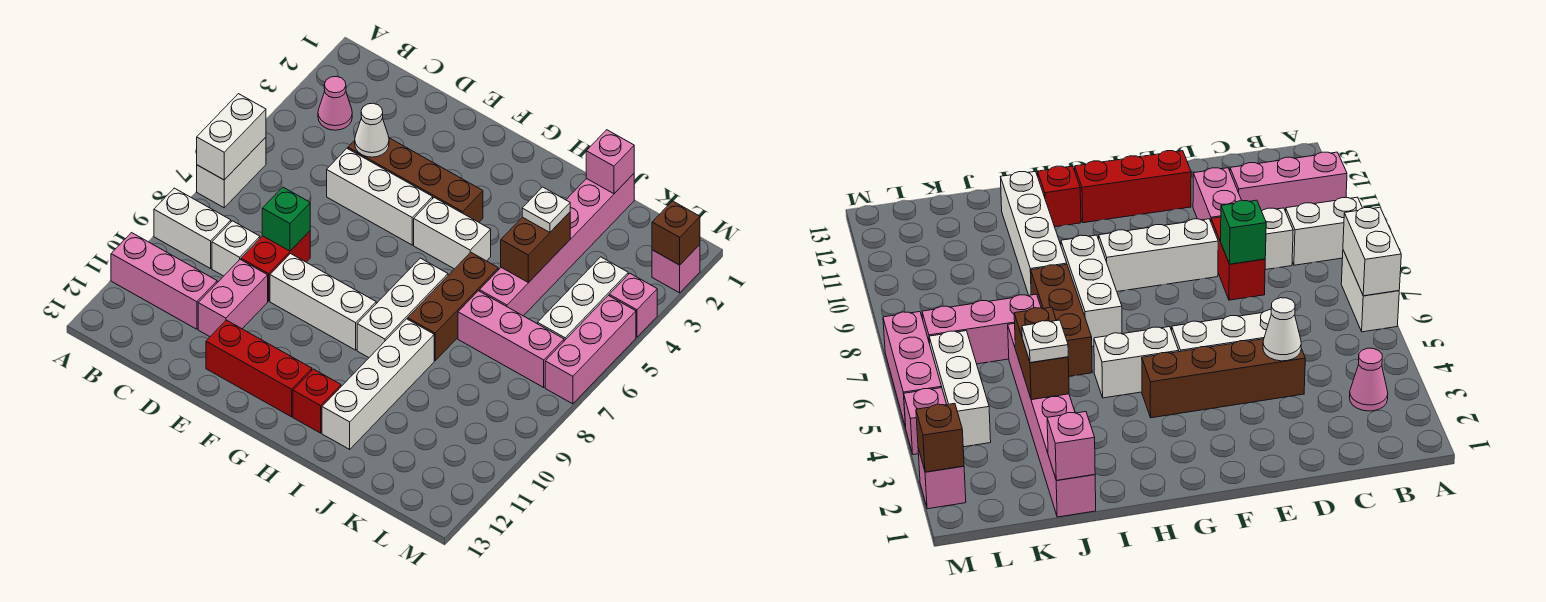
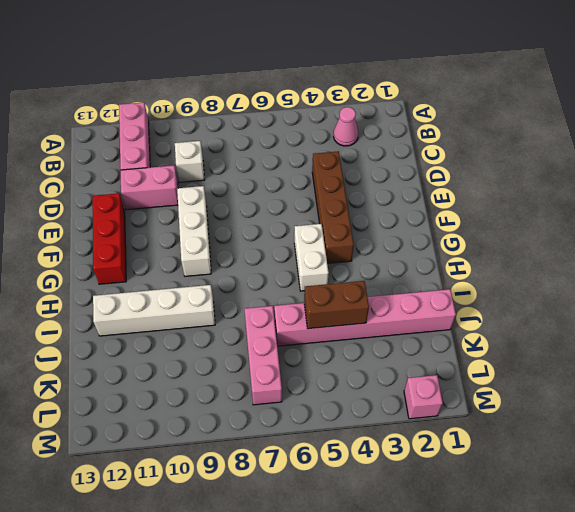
none -> white 1x2 brick [197,137,266,208]
none -> white 1x2 brick [154,188,231,268]
none -> white 1x3 brick [327,149,433,245]

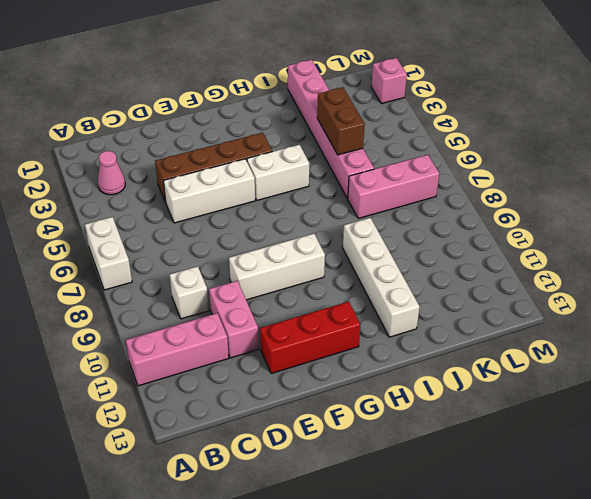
none -> white 1x2 brick [154,188,231,268]
none -> red 1x2 brick [241,231,310,301]
none -> white 1x3 brick [357,258,448,358]

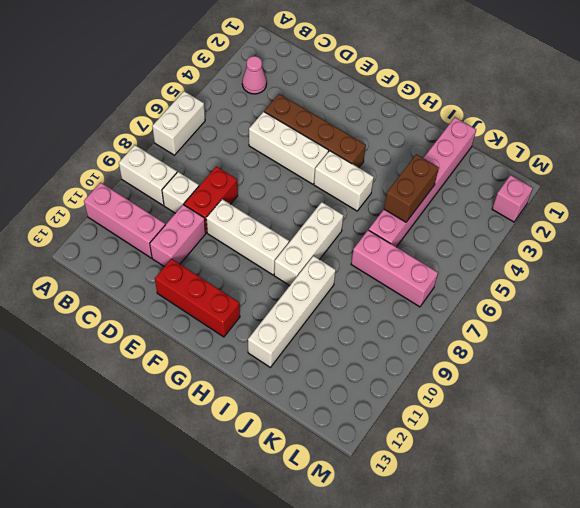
none -> red 1x1 brick [293,369,341,433]
none -> brown 1x3 brick [408,252,498,360]
none -> white 1x3 brick [538,257,628,341]

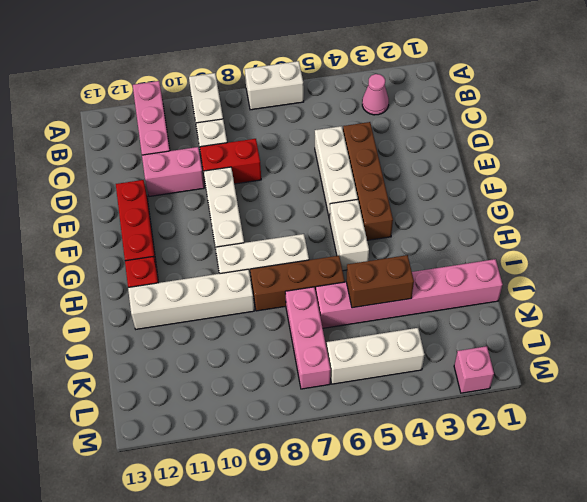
none -> pink 1x1 brick [609,273,657,337]
none -> pink 1x3 brick [545,296,636,404]
none -> white 1x2 brick [197,94,266,180]

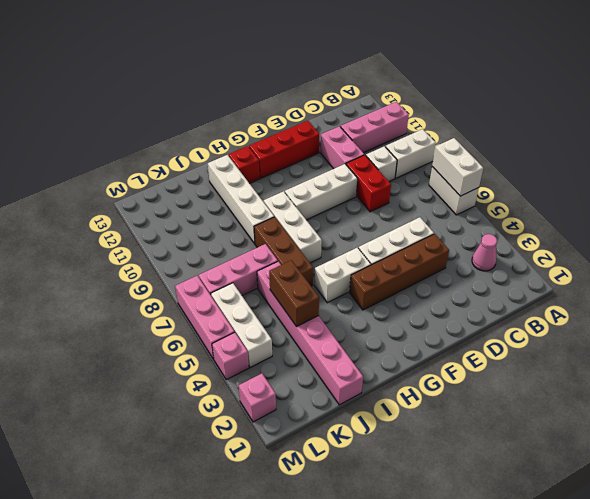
none -> white 1x1 cone [355,103,389,157]
none -> green 1x1 brick [262,187,310,251]
none -> pink 1x1 brick [586,130,634,194]

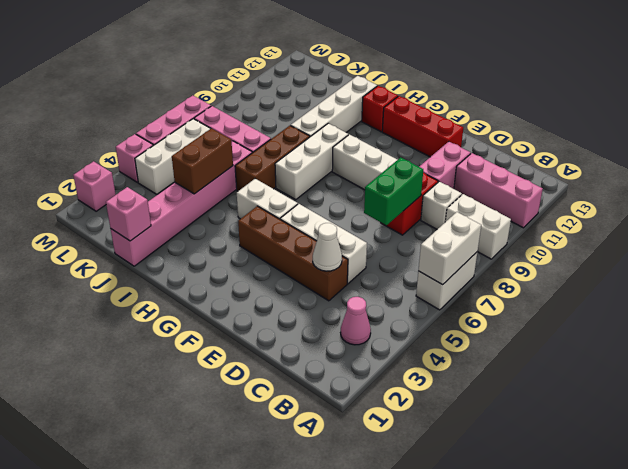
green 1x2 brick [364,158,423,225] -> green 1x1 brick [262,187,310,251]
none -> brown 1x1 brick [652,201,700,265]
none -> white 1x1 plate [522,187,570,232]

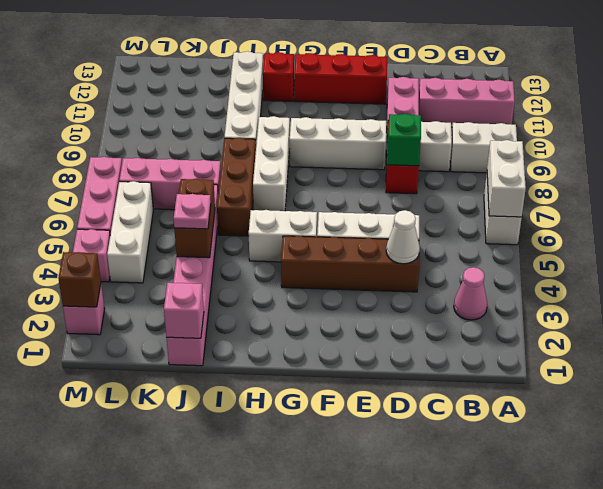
pink 1x1 plate [174,194,211,229] -> white 1x1 plate [522,187,570,232]

